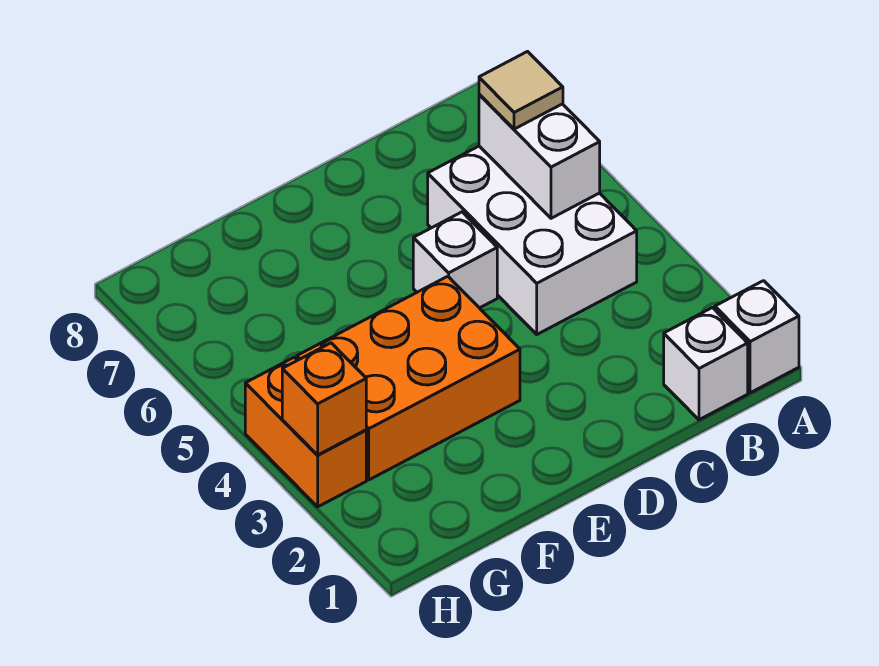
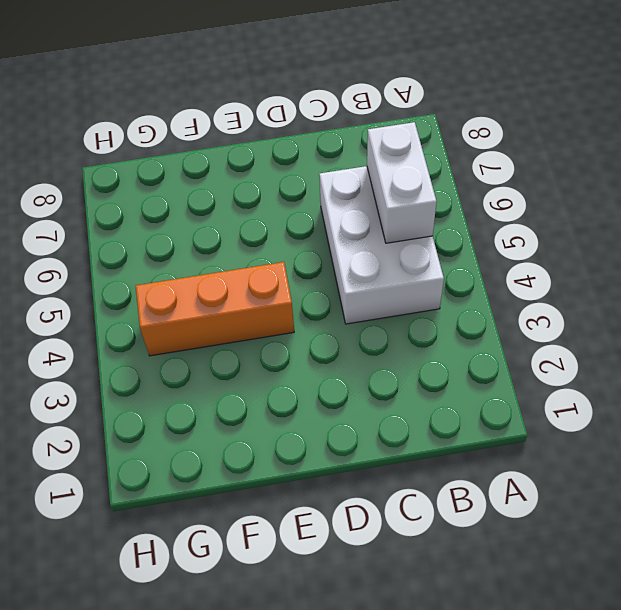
orange 1x3 brick [136,262,294,356] -> orange 2x3 brick [297,276,520,480]
none -> white 1x1 brick [715,281,799,393]
none -> white 1x1 brick [664,308,748,420]

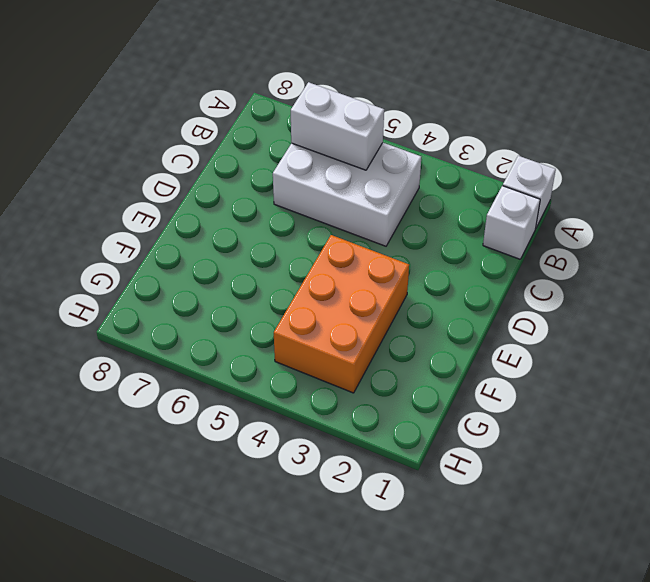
none -> white 1x1 brick [413,212,497,308]
none -> orange 1x2 brick [245,357,366,507]

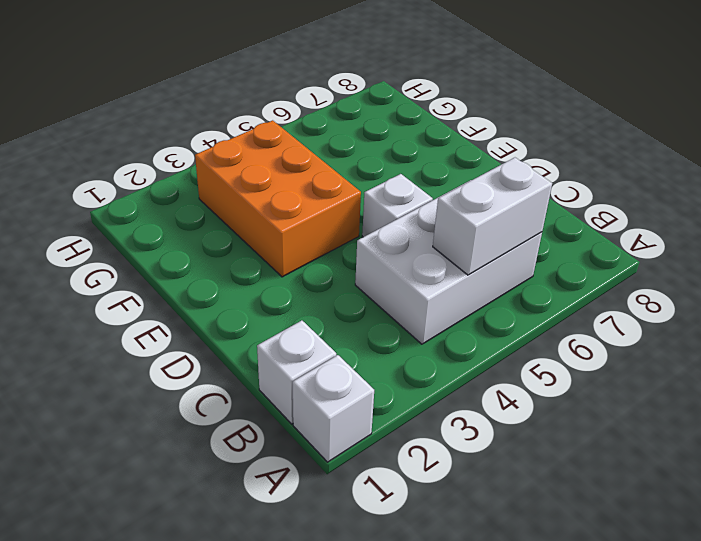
none -> orange 1x2 brick [245,357,366,507]
none -> orange 1x1 brick [282,343,366,455]

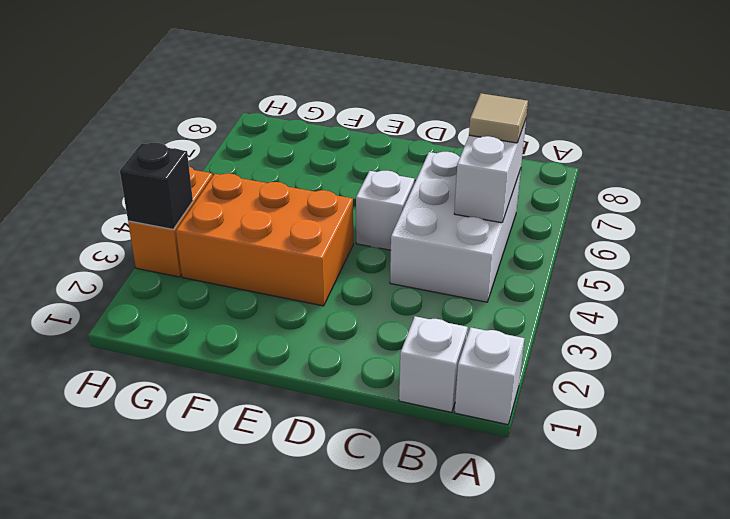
black 1x1 brick [120,143,193,229] -> orange 1x1 brick [282,343,366,455]

